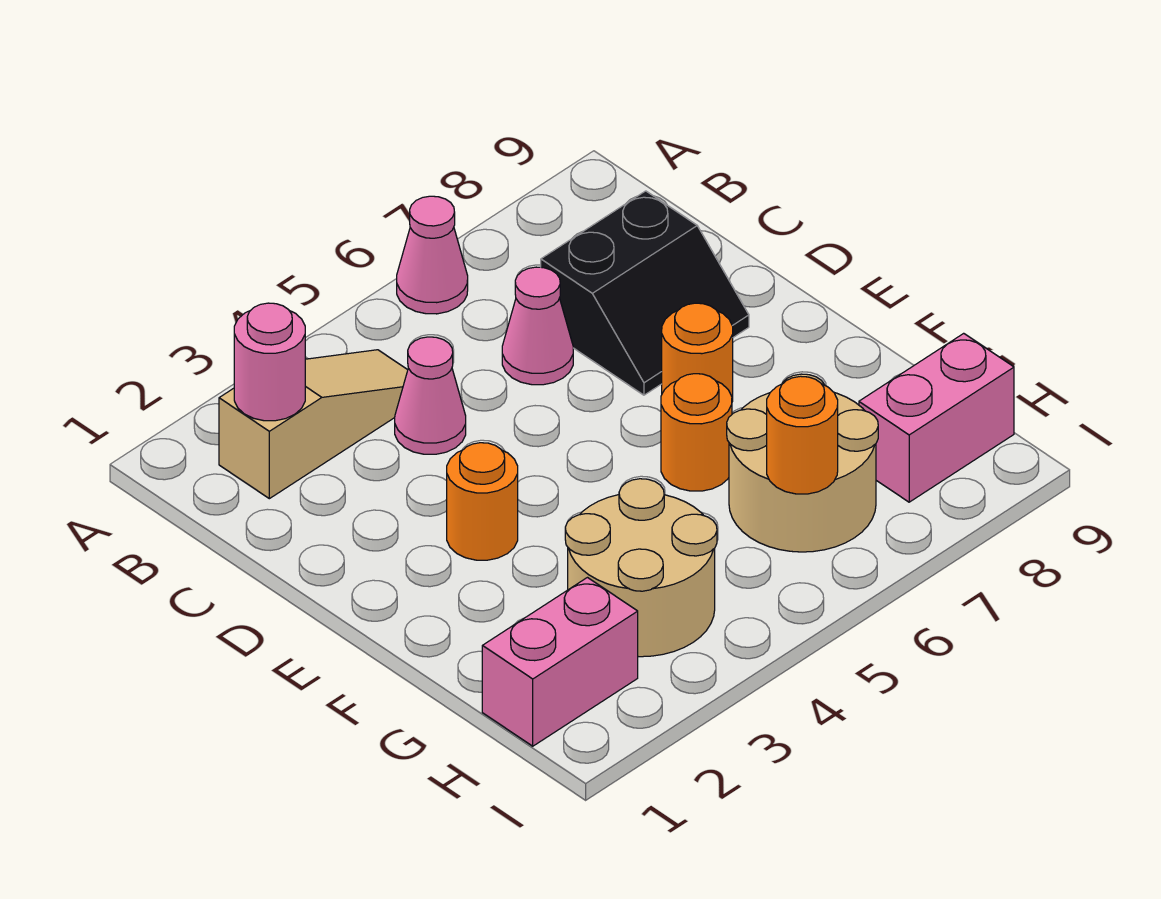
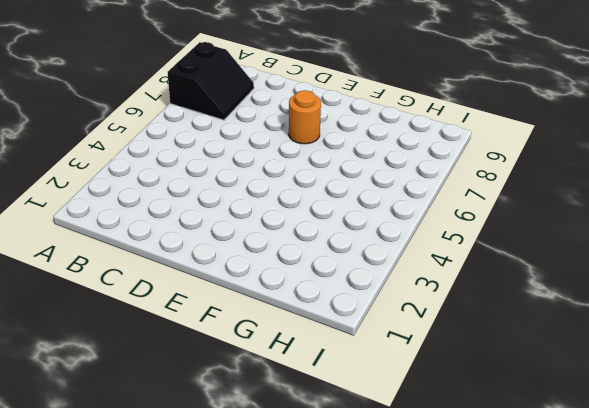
black 2x2 slope [168,42,254,120] -> black 2x2 slope moved to [541,191,749,395]
none -> pink 1x1 cone [397,196,468,314]
none -> tan 1x3 slope [219,350,408,499]
none -> pink 1x1 cone [395,337,466,454]

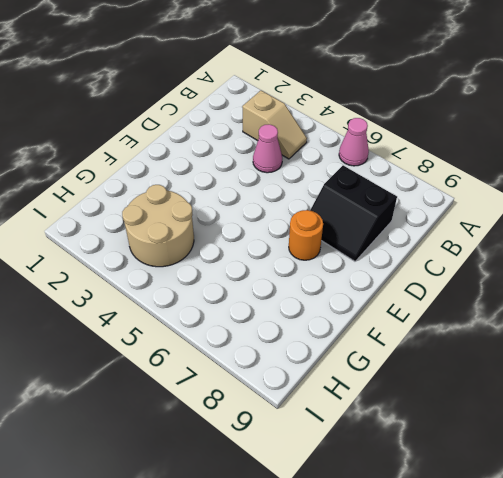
tan 1x2 slope [242,91,307,159] -> tan 1x3 slope [219,350,408,499]
none -> pink 1x1 cone [502,267,573,385]
none -> orange 1x1 round brick [447,443,518,560]
none -> orange 1x1 round brick [661,374,732,491]

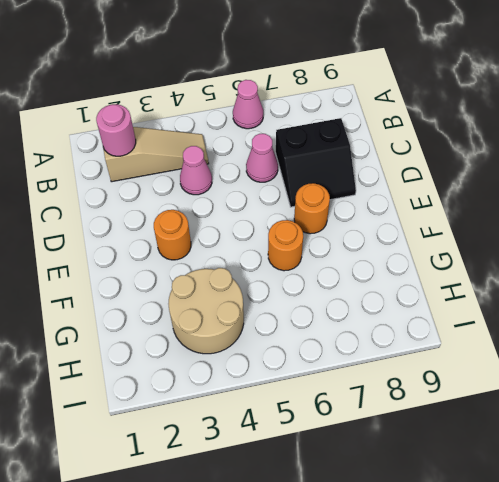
none -> tan 2x2 round brick [727,374,878,552]
none -> pink 1x2 brick [482,578,638,746]
none -> pink 1x2 brick [859,333,1014,502]

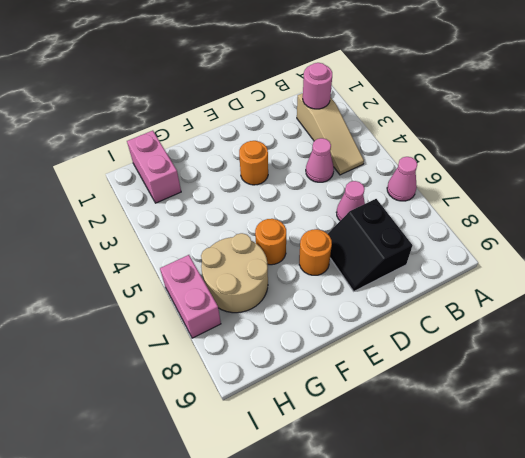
pink 1x2 brick [160,255,221,338] -> pink 1x2 brick moved to [859,333,1014,502]
none -> tan 2x2 round brick [565,479,717,657]
none -> orange 1x1 round brick [767,376,838,494]

